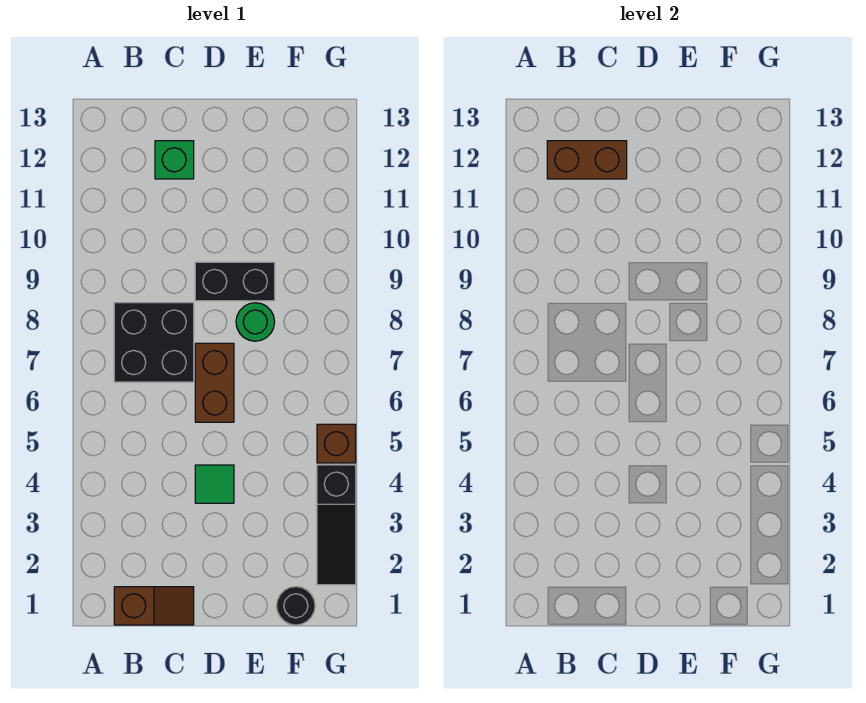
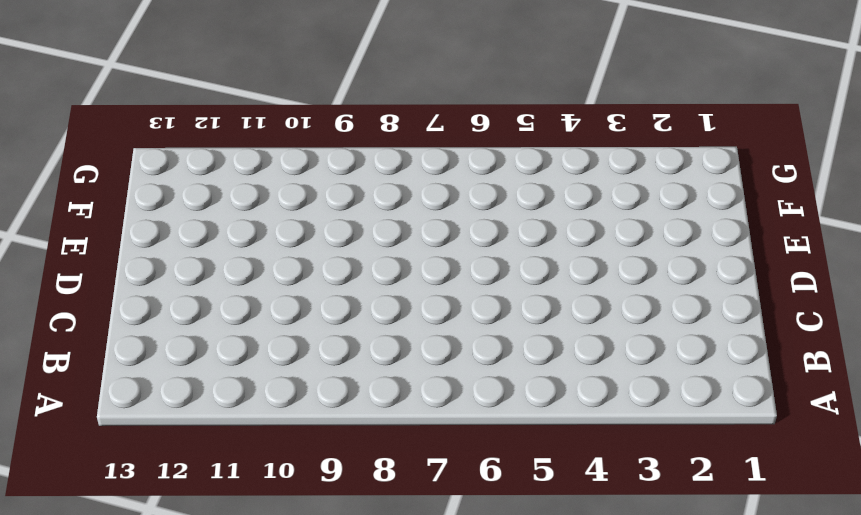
none -> brown 1x2 slope [114,587,194,625]
none -> black 2x2 brick [114,303,194,382]

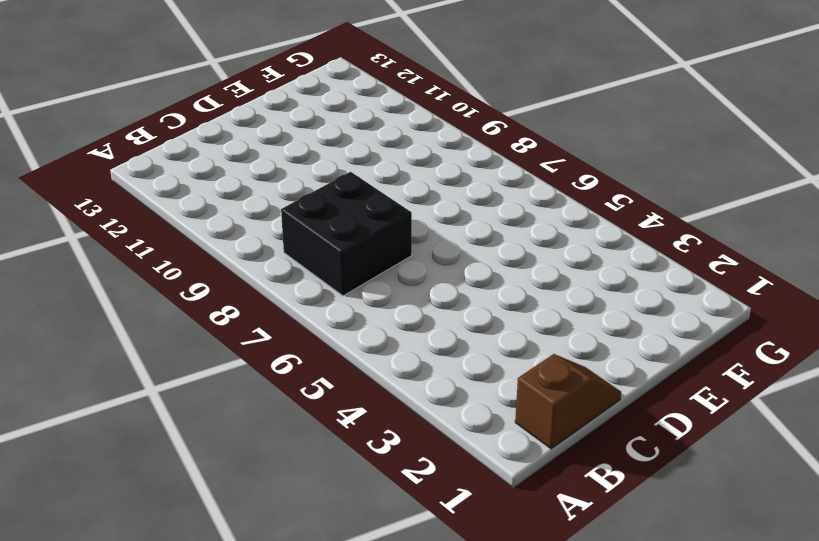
none -> green 1x1 brick [155,141,194,179]
none -> green 1x1 tile [195,465,234,503]

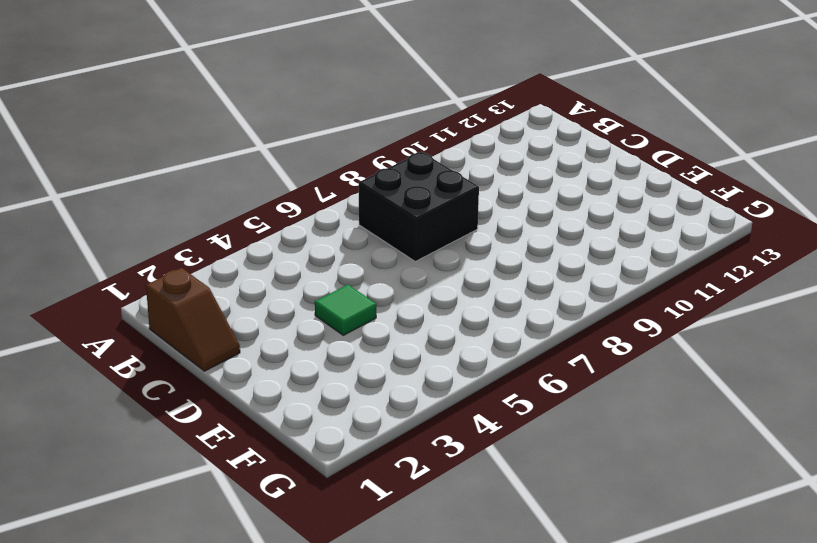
none -> green 1x1 brick [155,141,194,179]
none -> brown 1x2 brick [195,343,234,422]

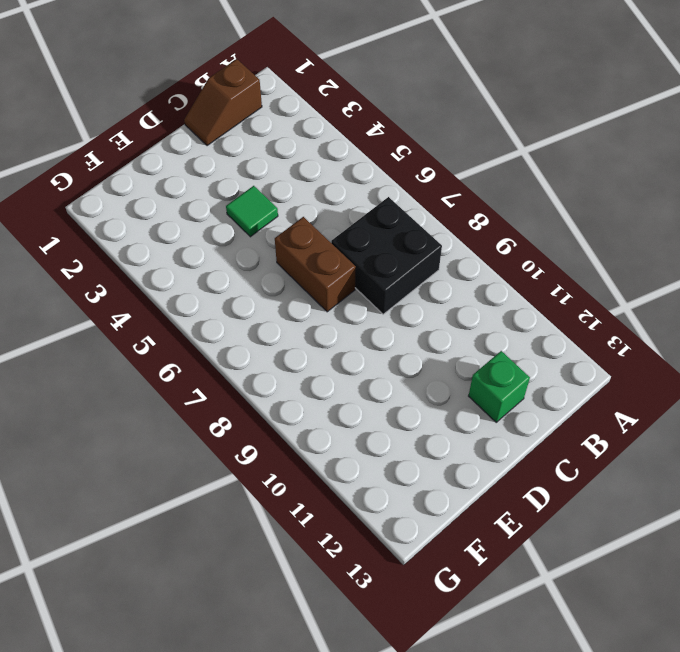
none -> black 1x2 brick [195,262,275,301]
none -> green 1x1 round brick [236,303,275,341]

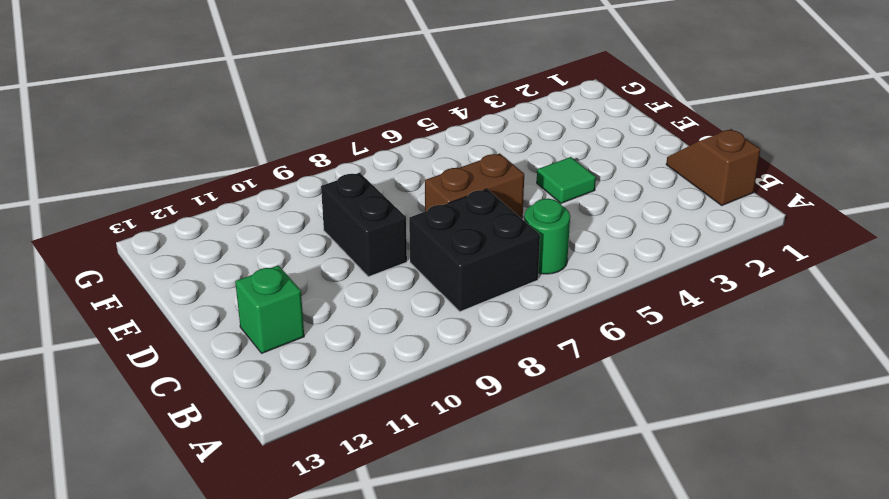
green 1x1 round brick [524,199,570,274] -> green 1x1 round brick moved to [236,303,275,341]
none -> black 1x1 round brick [277,587,315,625]
none -> black 1x3 slope [317,465,356,585]

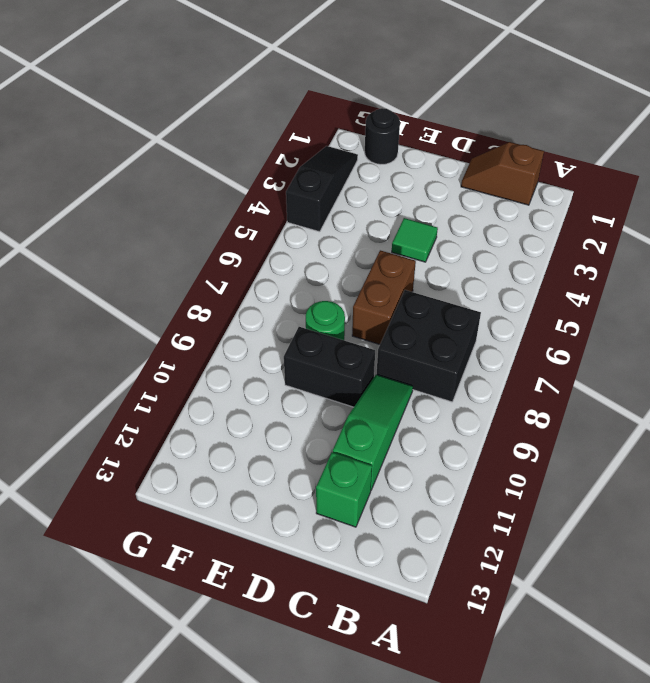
green 1x3 slope [333,375,413,490] -> none
none -> brown 1x1 brick [317,424,356,463]
none -> brown 1x2 brick [547,141,627,179]

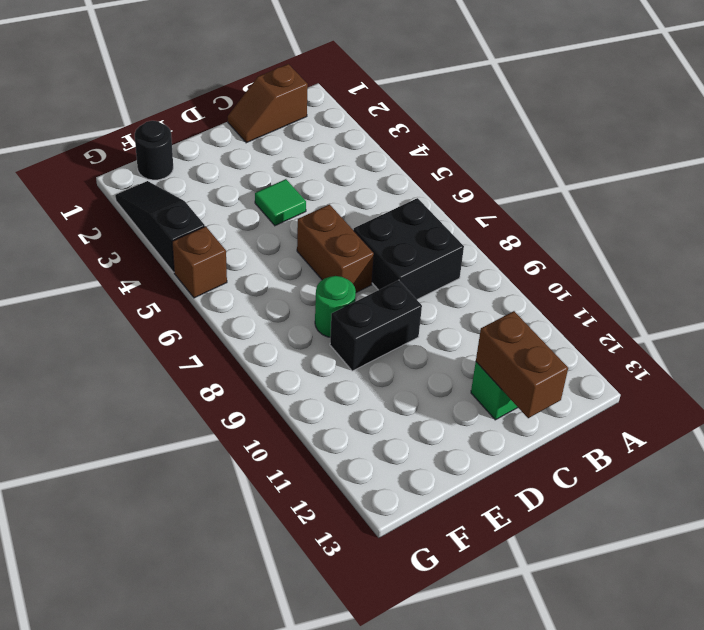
brown 1x2 brick [476,311,568,418] -> brown 1x2 brick turned to [547,141,627,179]

